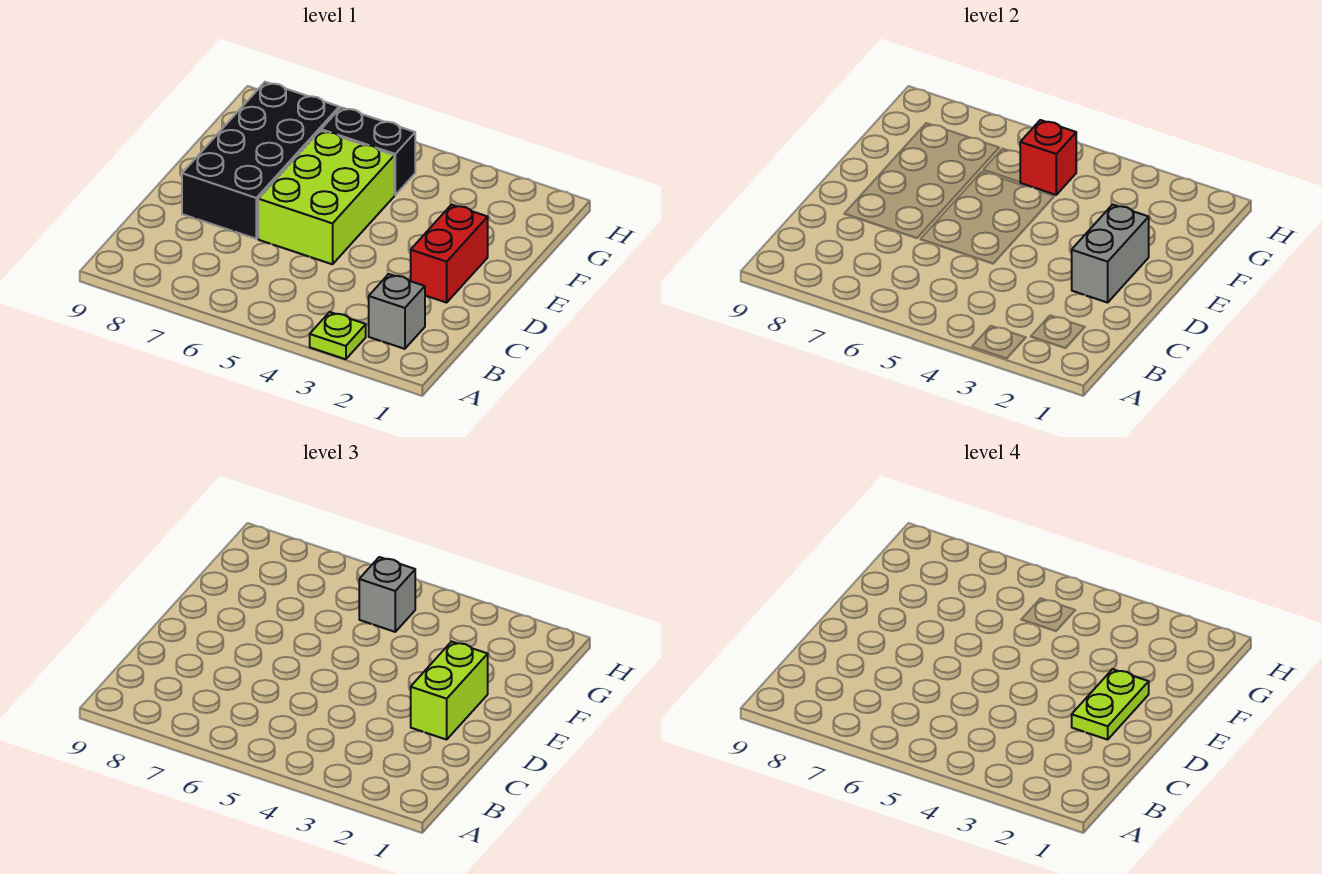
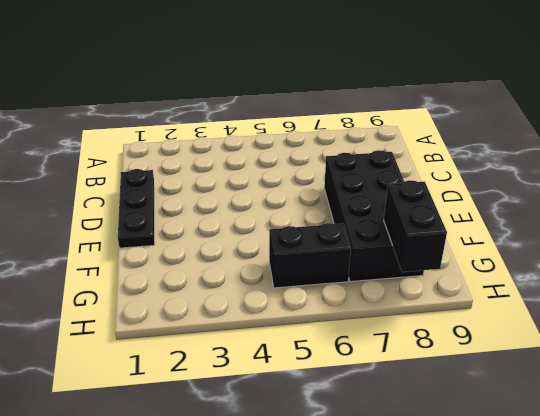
black 1x3 plate [118,169,155,248] -> none
black 1x2 brick [384,180,447,272] -> none
none -> lime 1x1 plate [310,312,366,359]
none -> grey 1x1 brick [369,274,425,349]

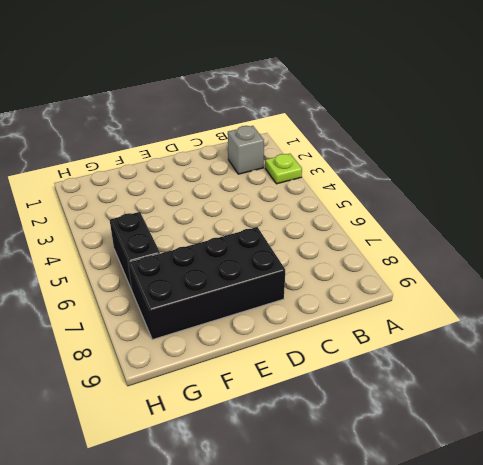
none -> red 1x2 brick [411,205,488,303]
none -> lime 2x3 brick [258,130,394,264]

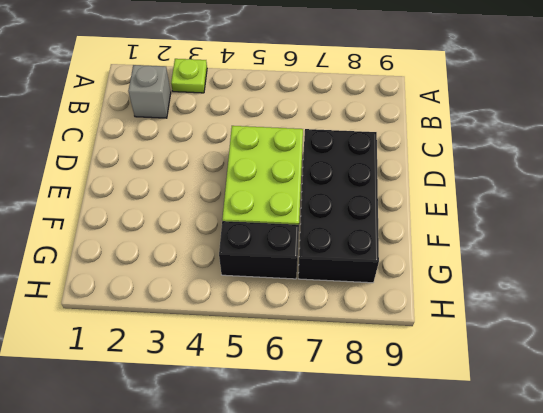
none -> red 1x2 brick [411,205,488,303]
none -> grey 1x2 brick [1072,205,1149,303]

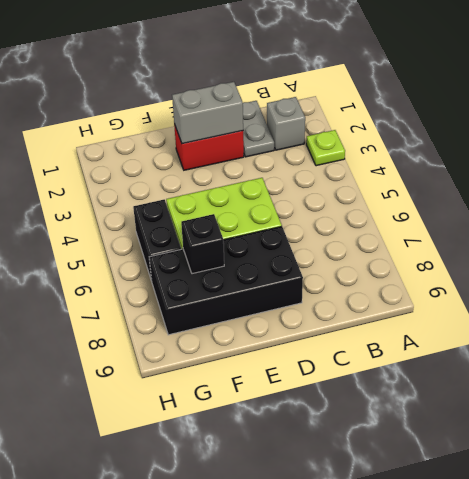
grey 1x2 plate [243,101,274,157] -> none
black 1x1 brick [181,214,224,274] -> none
none -> red 1x1 brick [1020,120,1076,195]
none -> lime 1x2 brick [411,642,488,740]

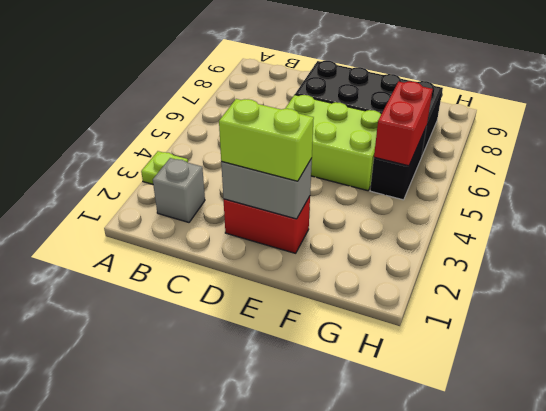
red 1x2 brick [374,81,433,166] -> red 1x1 brick [1020,120,1076,195]
none -> grey 1x1 brick [359,557,415,632]
none -> lime 1x2 plate [1072,669,1149,740]

